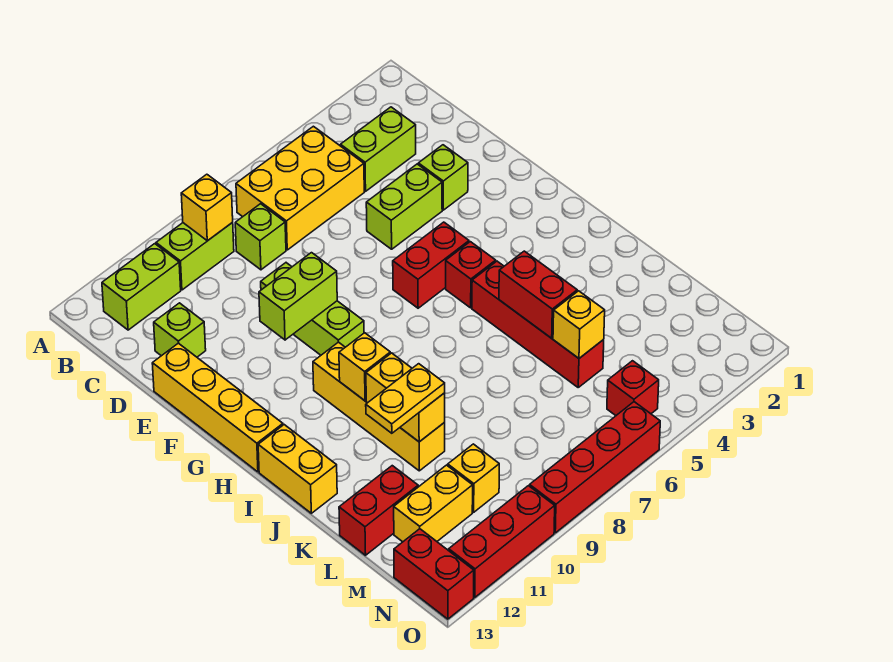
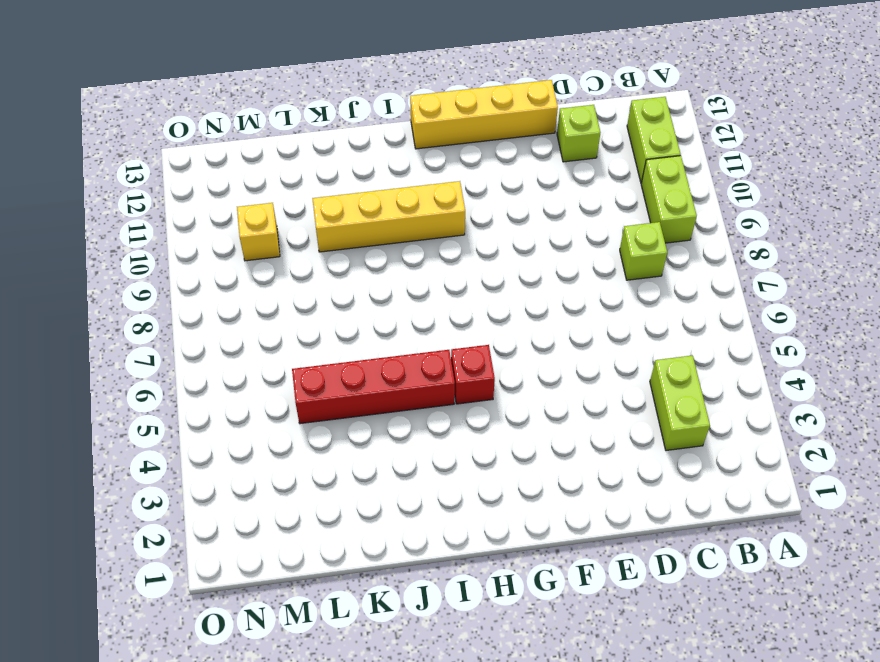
none -> yellow 2x3 brick [236,126,364,250]
none -> lime 1x1 brick [418,145,468,210]
none -> lime 1x2 brick [366,164,442,249]

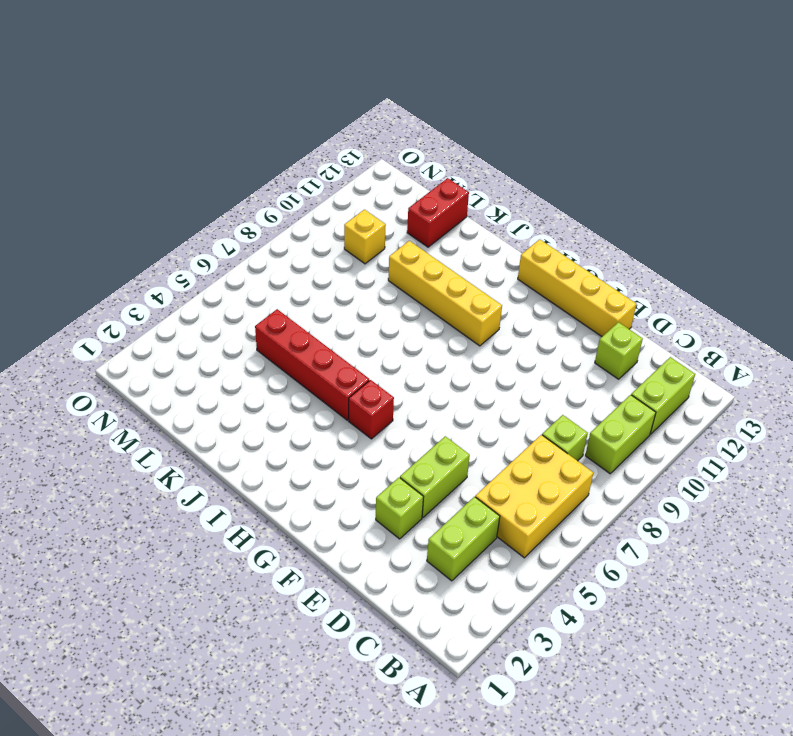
none -> lime 1x3 brick [261,263,364,355]
none -> red 1x2 brick [393,222,469,308]
none -> yellow 1x2 brick [258,425,337,513]

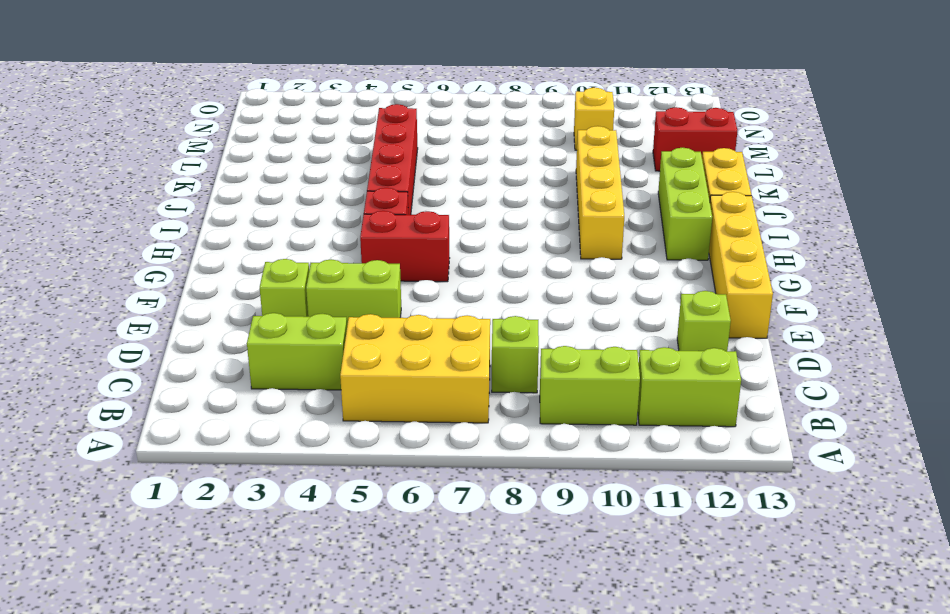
lime 1x3 brick [658,148,712,260] -> lime 1x3 brick moved to [261,263,364,355]
none -> yellow 1x2 brick [394,465,473,542]
none -> red 1x1 brick [607,361,659,415]
none -> red 1x2 brick [394,529,474,619]

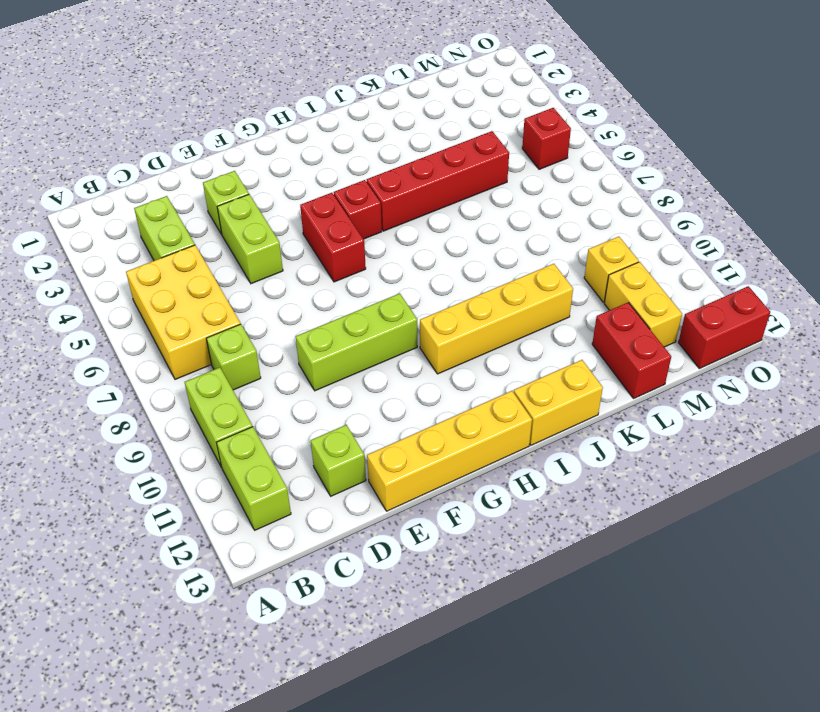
none -> red 1x4 brick [530,402,660,533]
none -> red 1x3 brick [449,486,555,597]
none -> yellow 1x1 brick [181,174,233,241]

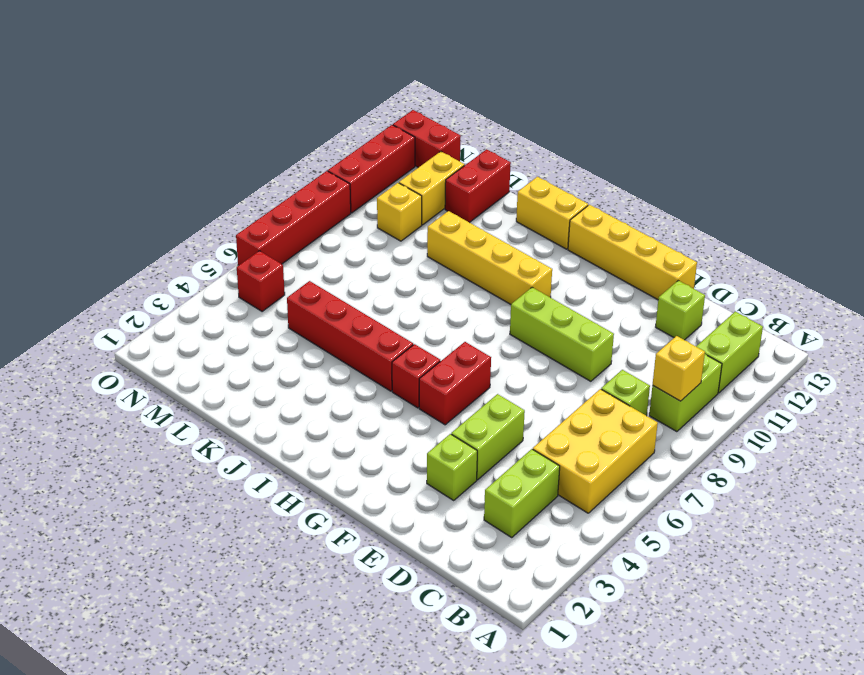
none -> lime 1x2 brick [259,253,337,340]
none -> yellow 1x1 brick [339,333,390,401]
none -> red 1x2 brick [499,251,577,338]

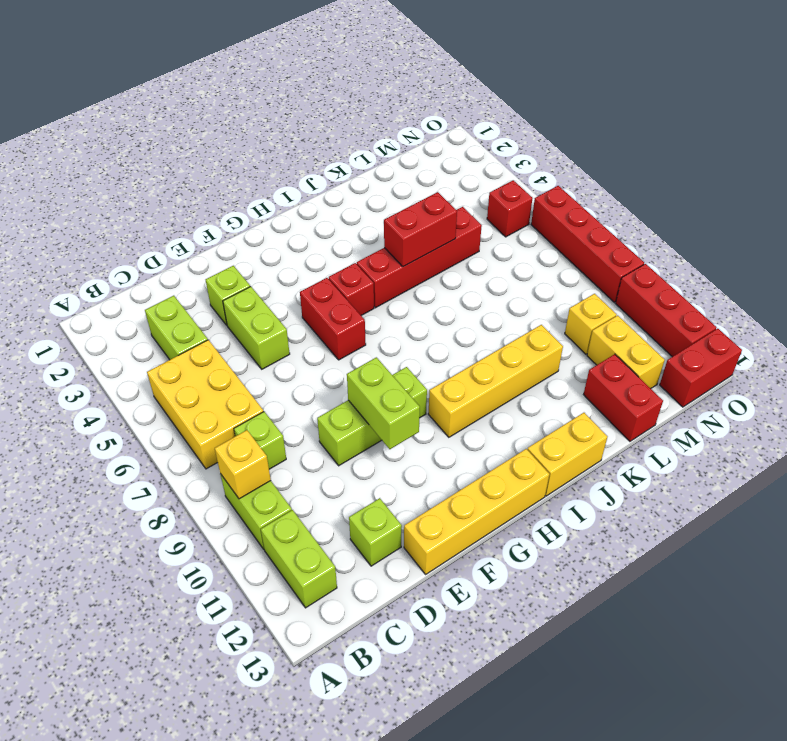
none -> yellow 1x1 brick [339,333,390,401]
none -> yellow 1x2 brick [366,353,445,442]
none -> yellow 1x1 brick [553,291,605,358]

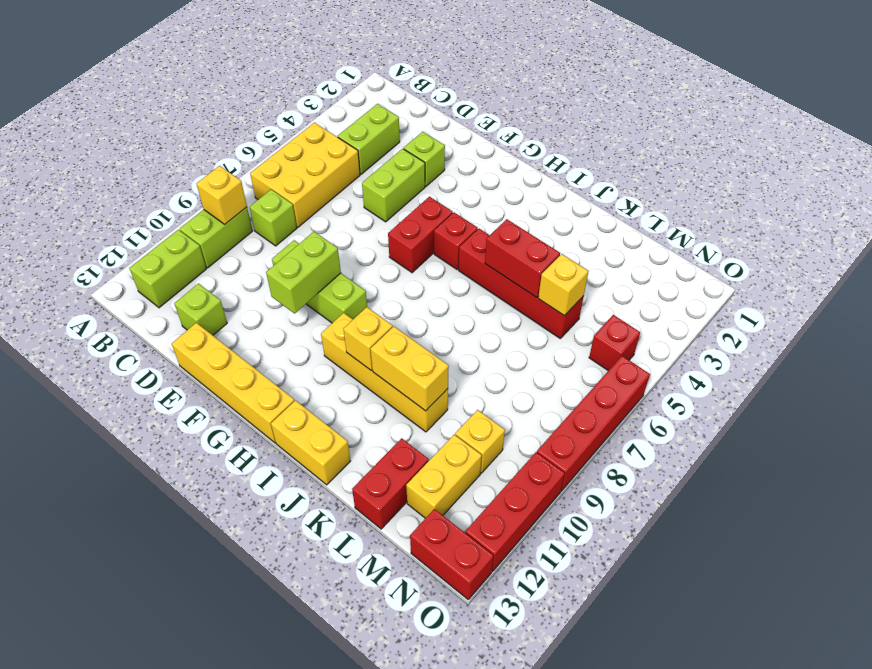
none -> yellow 1x2 plate [366,364,445,433]

